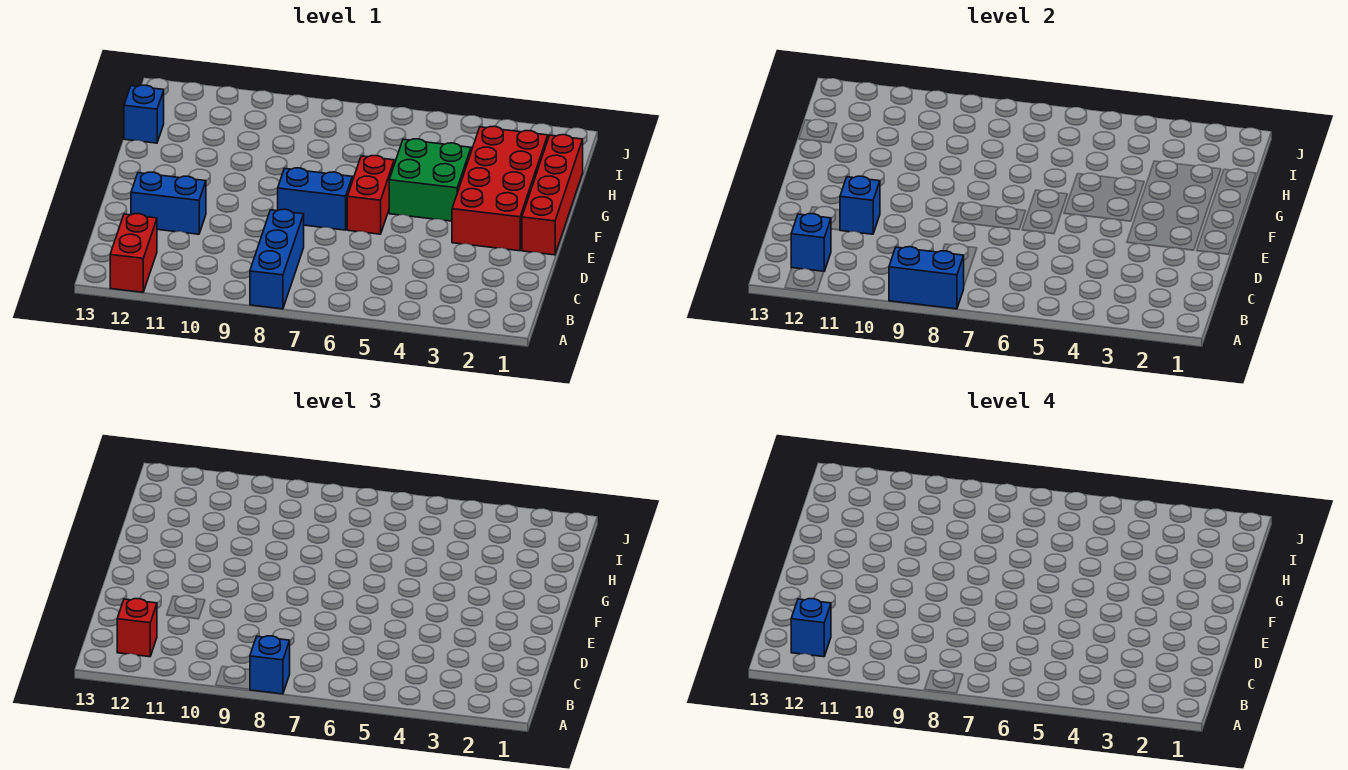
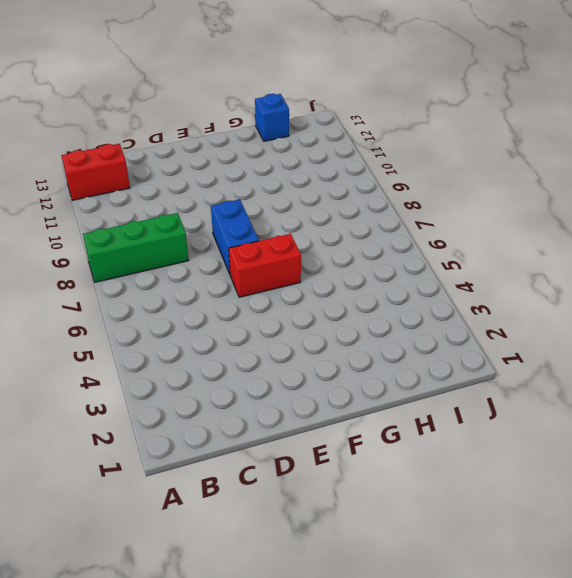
green 1x3 brick [83,213,189,282] -> blue 1x3 brick [250,209,304,309]
none -> blue 1x2 brick [131,172,206,234]
none -> red 1x4 brick [522,135,583,255]
none -> red 2x4 brick [452,126,548,251]

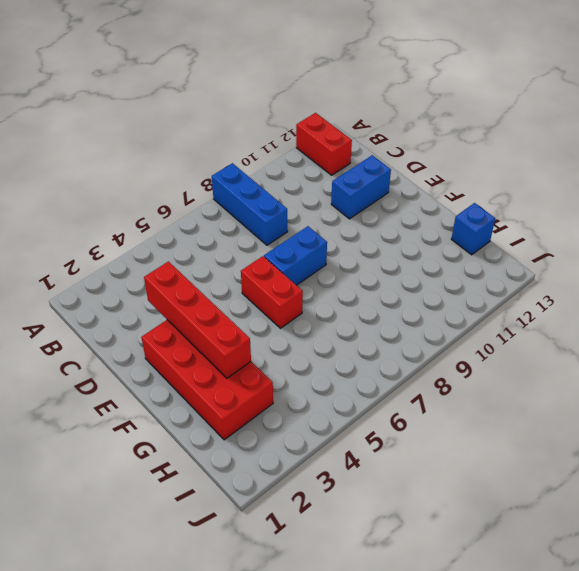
red 1x4 brick [144,262,251,378] -> red 1x4 brick moved to [522,135,583,255]
none -> green 2x2 brick [389,139,471,221]
none -> blue 1x2 brick [889,247,964,309]
none -> blue 1x1 brick [791,214,831,271]

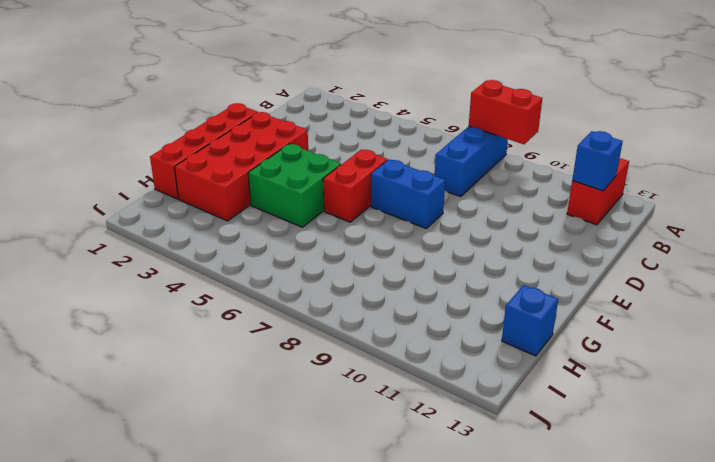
red 1x2 brick [469,80,542,144] -> blue 1x2 brick [889,247,964,309]
none -> blue 1x2 brick [131,172,206,234]
none -> blue 1x1 brick [840,176,880,234]
none -> blue 1x1 brick [250,636,290,694]

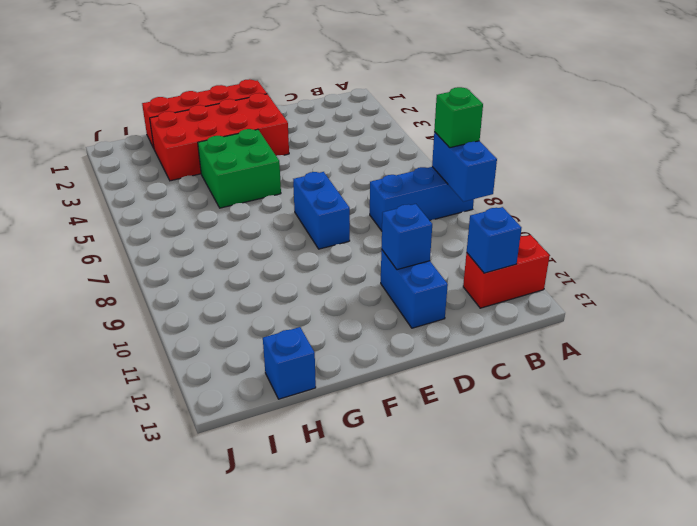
green 1x1 brick [434,87,483,148] -> blue 1x1 brick [250,636,290,694]
none -> red 1x2 brick [347,156,394,234]
none -> red 1x1 brick [117,599,157,657]
none -> blue 1x1 brick [791,599,831,657]

